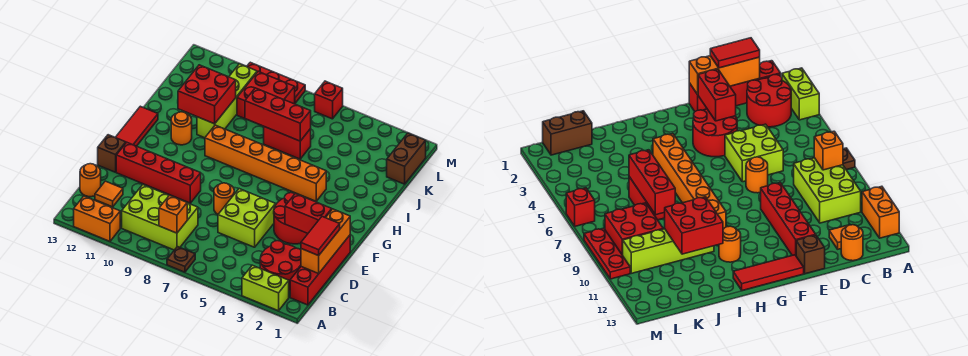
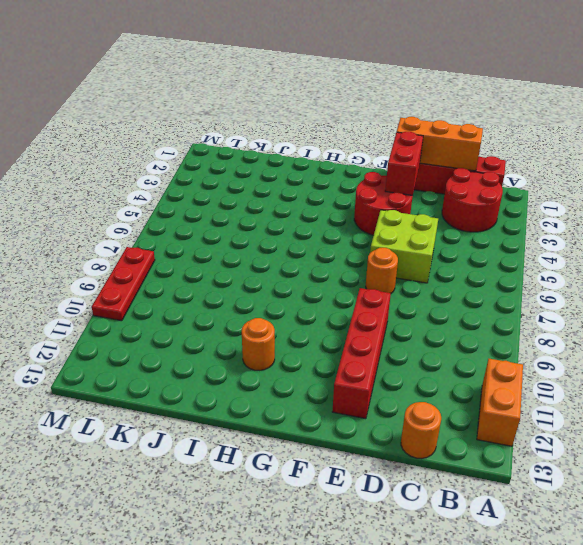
none -> lime 1x2 brick [242,265,289,311]
none -> brown 1x1 plate [167,247,195,272]
none -> lime 2x3 brick [122,185,198,250]

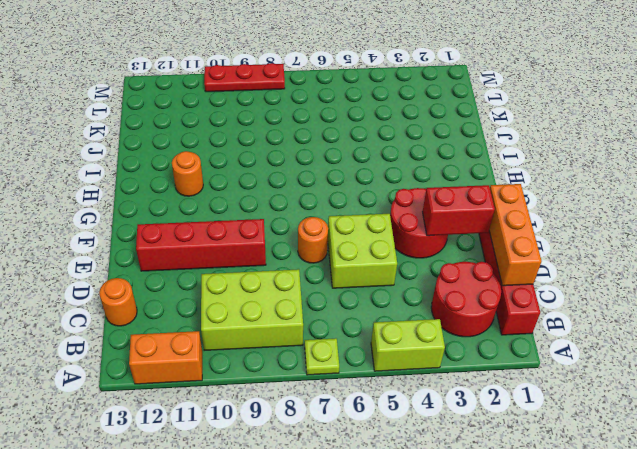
lime 1x2 brick [371,319,445,371] -> lime 1x2 brick moved to [242,265,289,311]
lime 1x1 plate [305,338,339,375] -> brown 1x1 plate [167,247,195,272]
none -> orange 1x1 tile [95,181,123,207]
none -> brown 1x1 brick [98,135,126,172]
none -> red 1x3 tile [115,106,158,146]

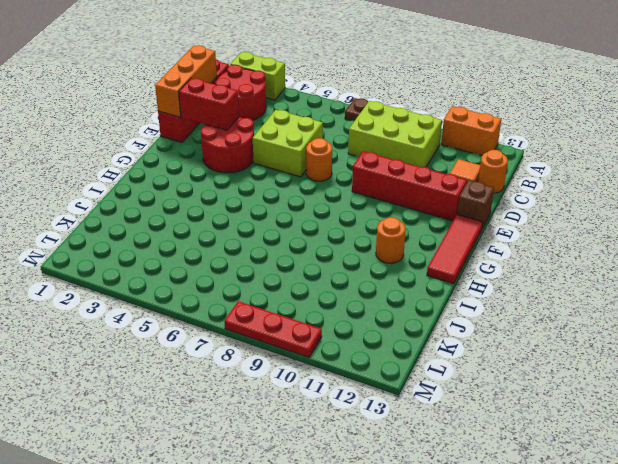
none -> orange 1x6 brick [205,125,326,201]
none -> lime 1x4 brick [197,64,257,138]
none -> red 1x2 brick [264,127,311,159]

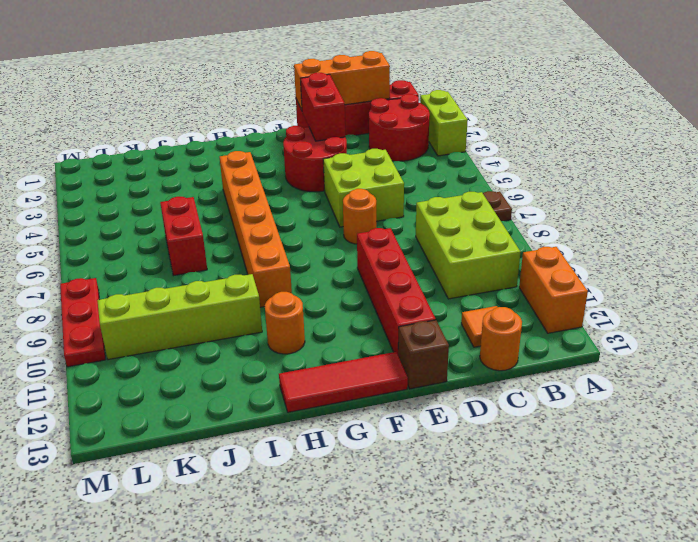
none -> brown 1x2 brick [387,133,426,184]
none -> red 2x2 brick [237,72,295,119]
none -> red 1x1 brick [315,81,343,119]

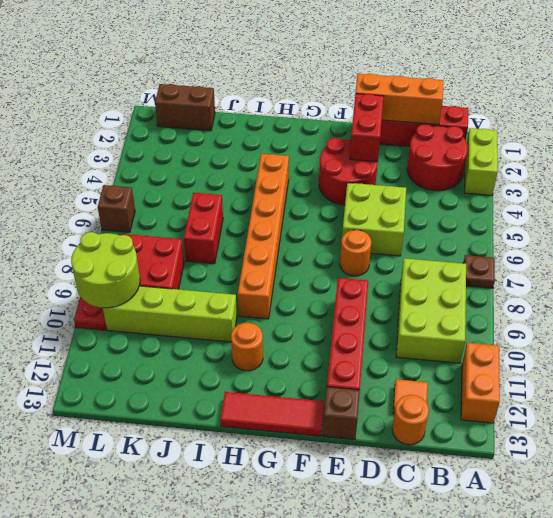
lime 2x2 round brick [71,232,140,308] -> none
brown 1x1 brick [98,185,135,232] -> red 1x1 brick [315,81,343,119]
none -> orange 1x1 brick [159,195,187,233]
none -> red 2x2 brick [178,65,236,124]
none -> red 1x3 brick [245,88,311,141]

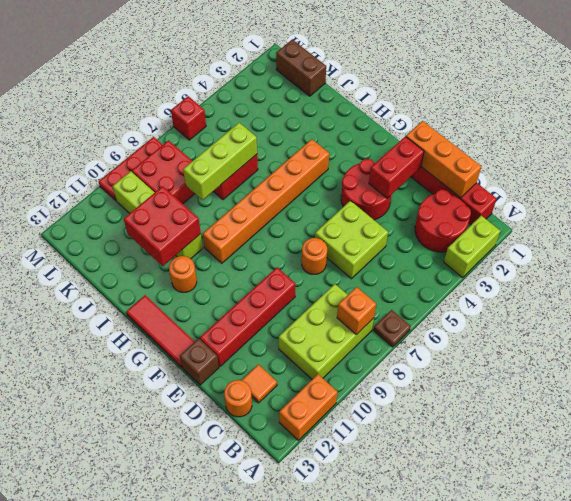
lime 1x3 brick [183,123,257,200] -> red 1x3 brick [245,88,311,141]
none -> red 1x2 tile [301,217,340,256]

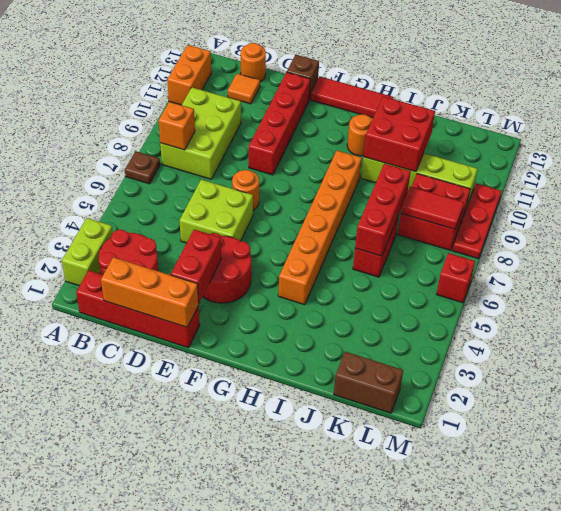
red 1x2 tile [401,187,464,229] -> red 1x2 tile moved to [301,217,340,256]

